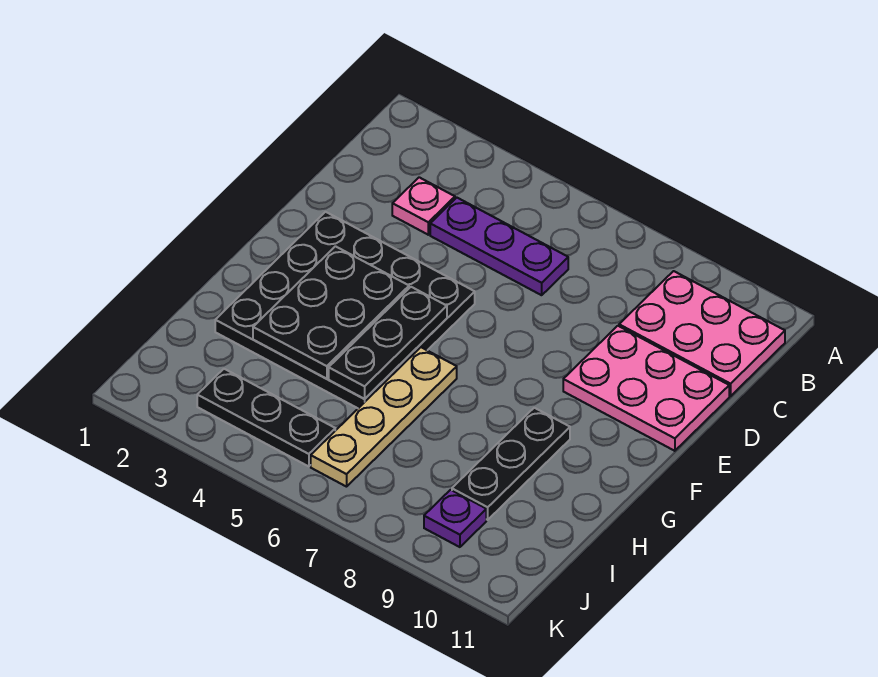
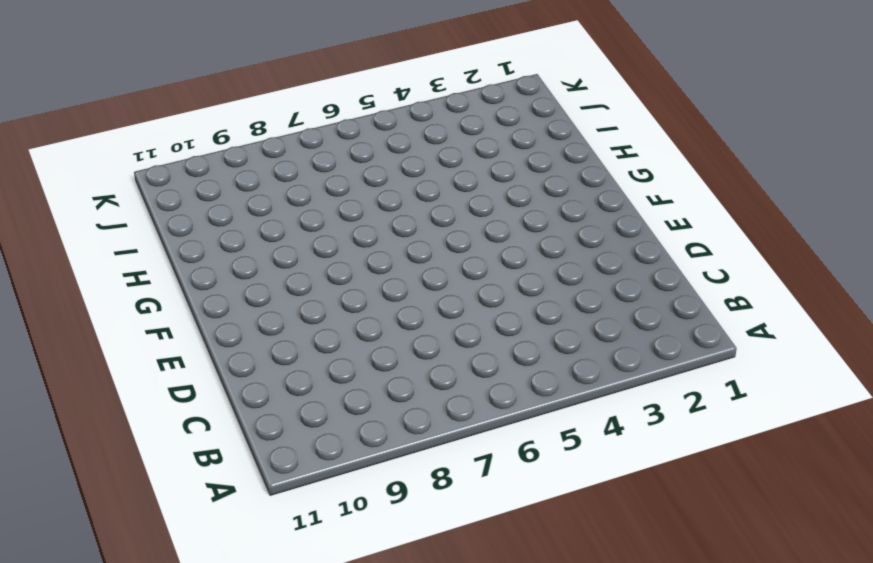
none -> pink 2x3 plate [619,271,785,396]
none -> pink 1x1 plate [392,177,455,235]

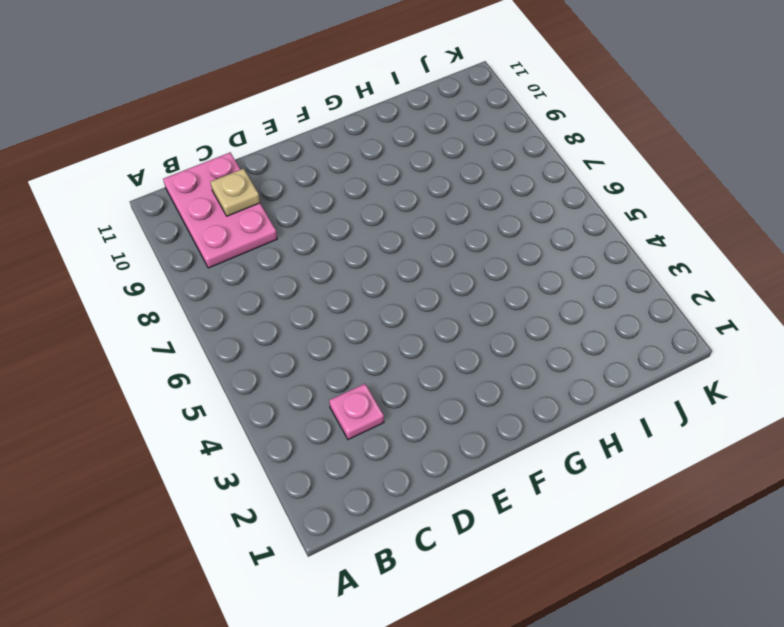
tan 1x1 plate [211,169,260,216] -> none
none -> purple 1x3 plate [430,198,568,295]
none -> pink 2x3 plate [563,326,729,451]

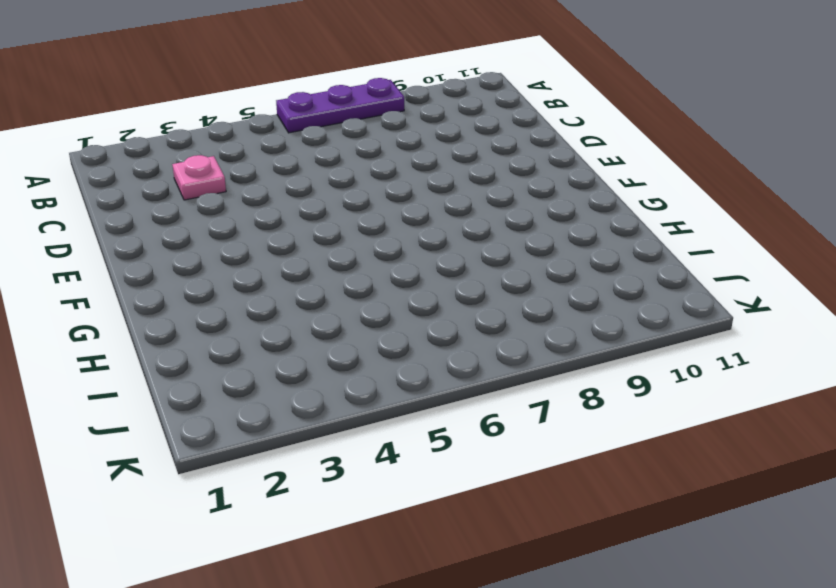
purple 1x3 plate [276,78,404,133] -> purple 1x3 plate moved to [430,198,568,295]
none -> pink 2x3 plate [619,271,785,396]
none -> pink 2x3 plate [563,326,729,451]

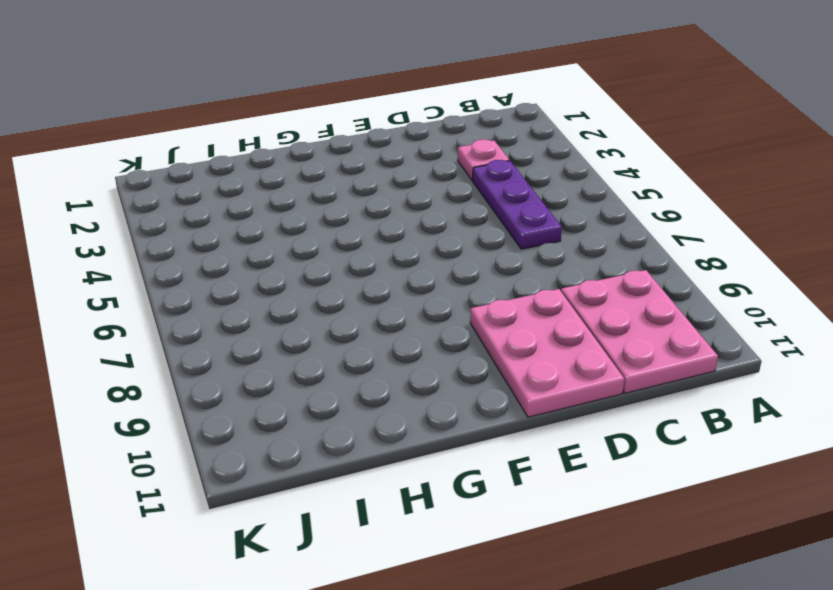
none -> black 4x4 plate [215,212,475,408]
none -> tan 1x4 plate [311,347,457,487]

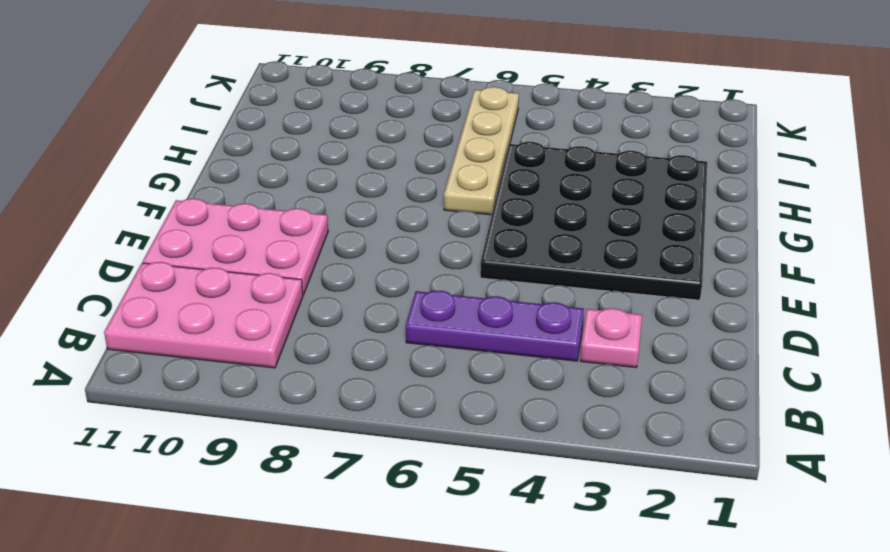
none -> black 1x3 plate [452,408,570,520]
none -> black 1x3 plate [197,369,335,466]

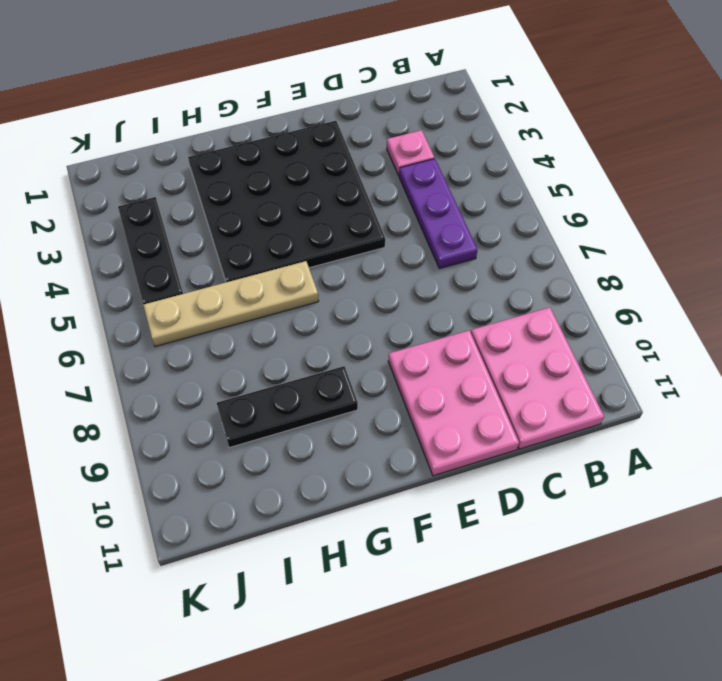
none -> purple 1x1 plate [424,490,486,547]
none -> black 2x3 plate [253,246,409,379]

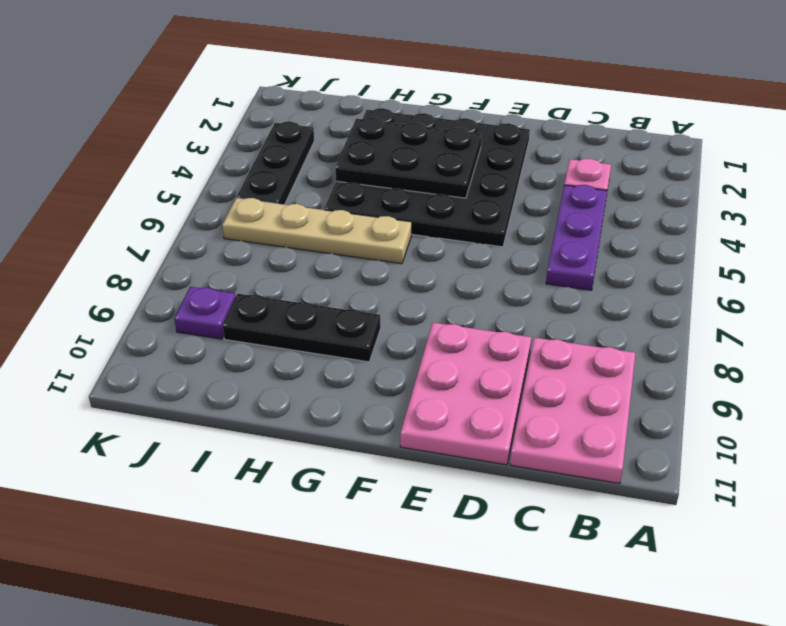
none -> black 1x3 plate [329,287,447,399]

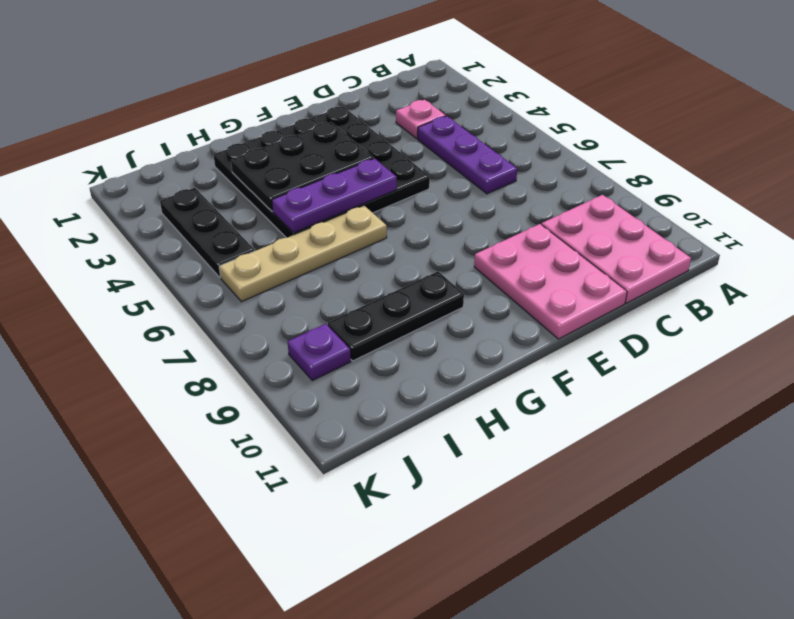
purple 1x3 plate [272,158,397,233] -> black 1x3 plate [329,287,447,399]

